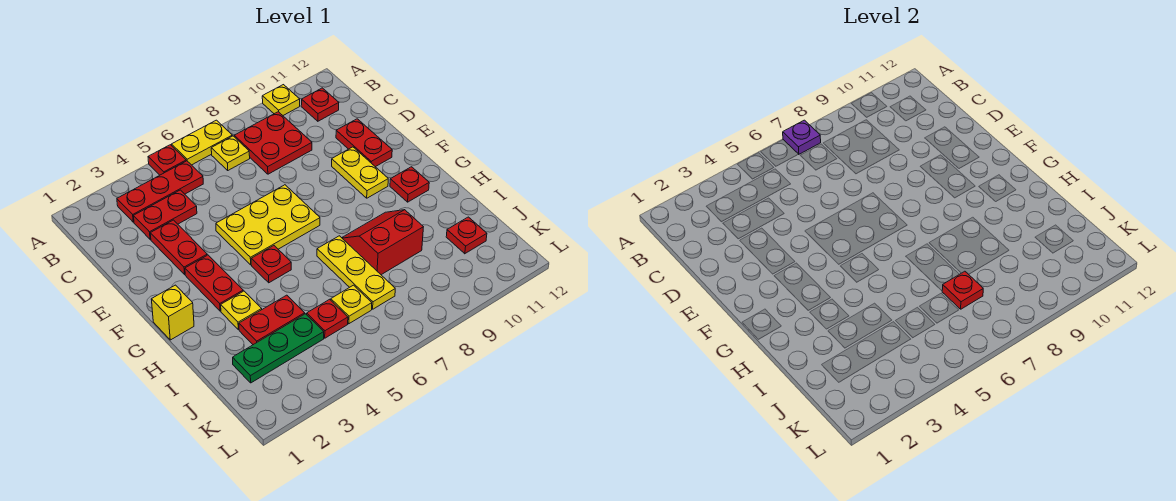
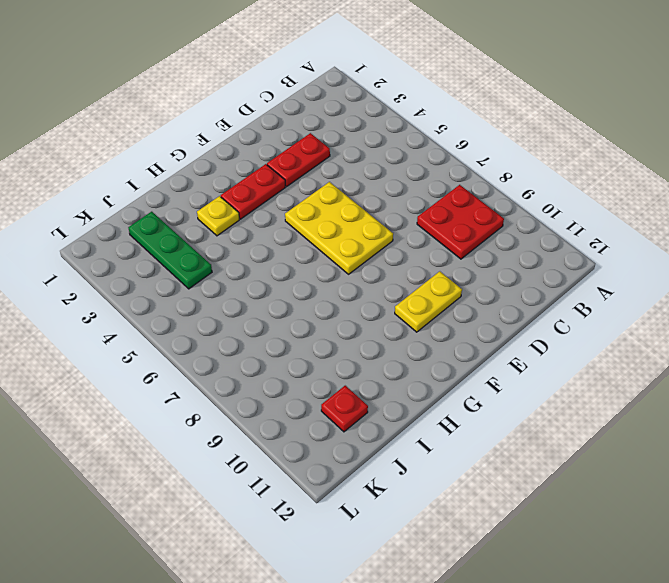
none -> red 1x1 plate [148,145,186,175]
none -> yellow 1x2 plate [172,120,232,165]
none -> yellow 1x1 plate [262,85,300,115]

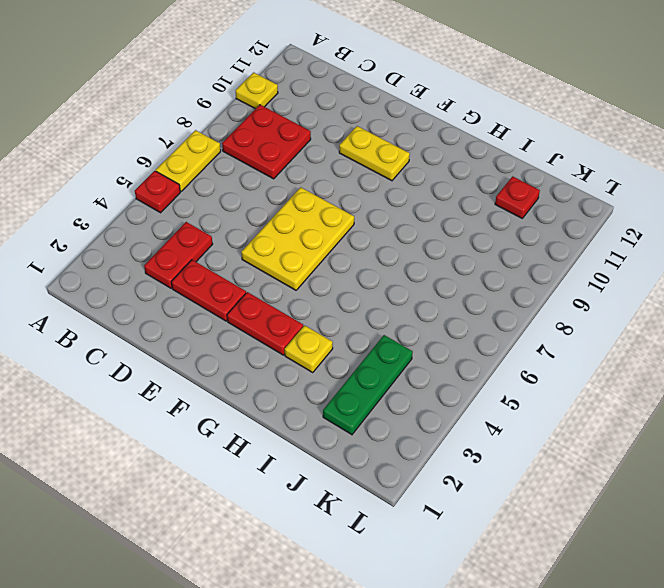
none -> red 1x3 plate [117,161,203,222]
none -> yellow 1x1 plate [211,136,250,170]
none -> red 1x1 plate [301,88,339,121]

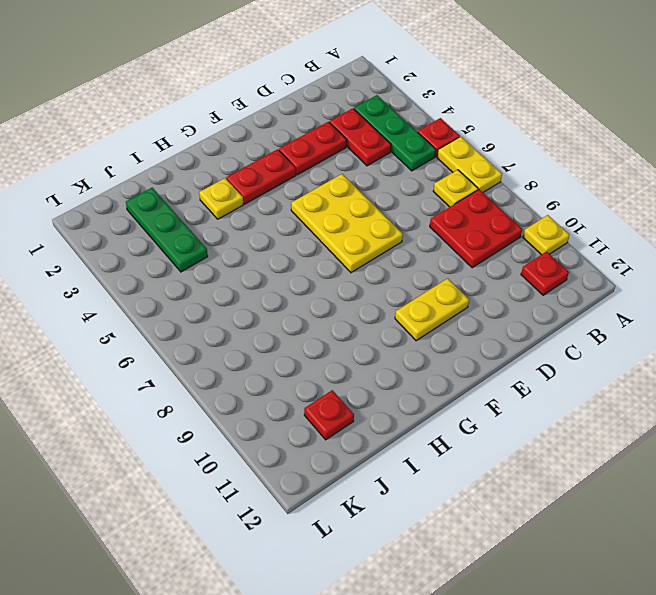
green 1x3 plate [354,95,436,171] -> red 1x3 plate [117,161,203,222]
none -> red 1x2 plate [336,119,392,167]
none -> yellow 1x1 brick [151,285,194,340]
none -> red 1x1 plate [251,246,291,283]

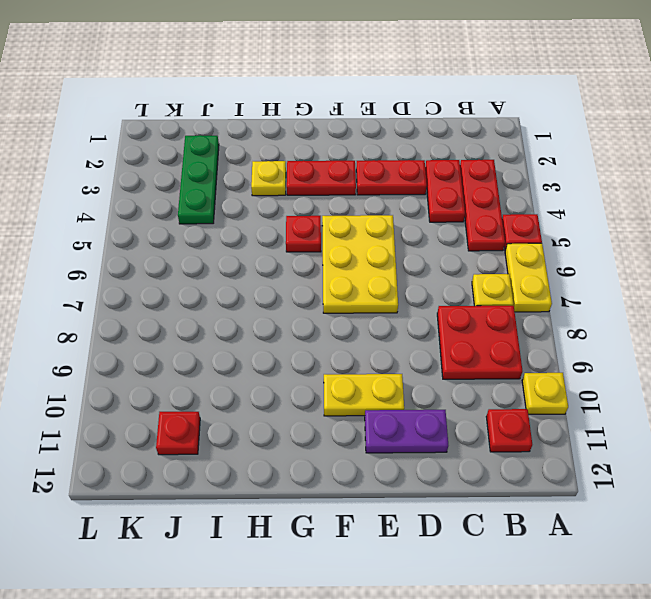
purple 1x2 plate [365,410,448,453] -> red 1x2 plate [336,119,392,167]
none -> yellow 1x1 brick [151,285,194,340]
none -> red 1x1 plate [390,167,429,202]
none -> yellow 1x3 plate [317,236,395,309]

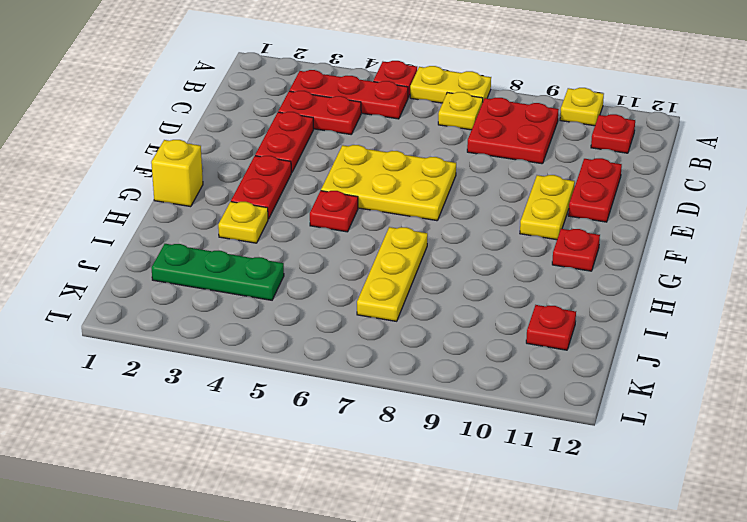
none -> red 2x2 slope [342,210,423,275]
none -> red 1x2 plate [239,295,305,345]
none -> red 1x1 plate [307,299,348,338]

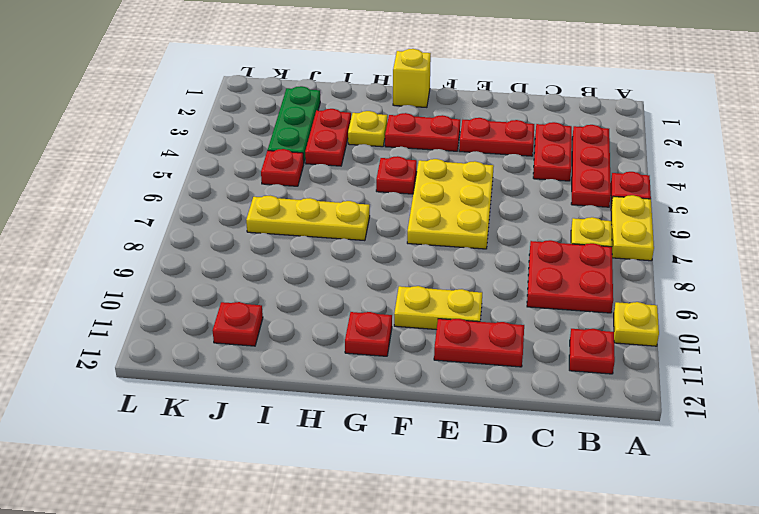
none -> red 2x2 slope [342,210,423,275]
none -> yellow 1x1 plate [331,285,372,324]
none -> purple 1x1 plate [783,120,821,154]

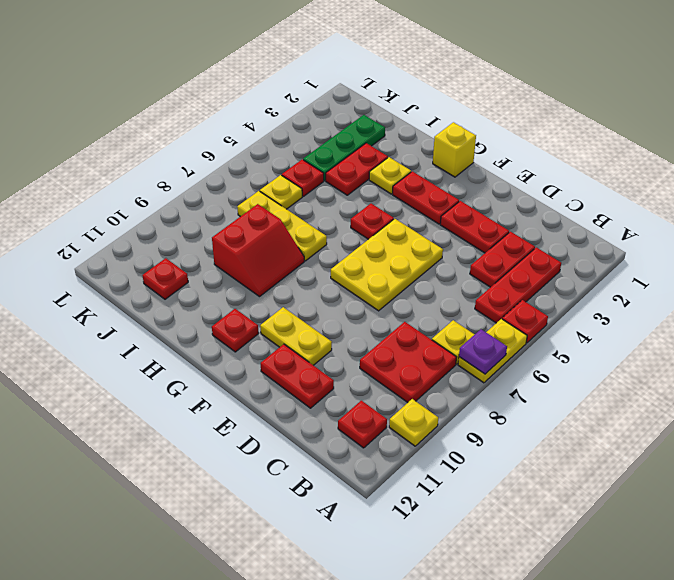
none -> red 1x1 plate [942,271,983,309]

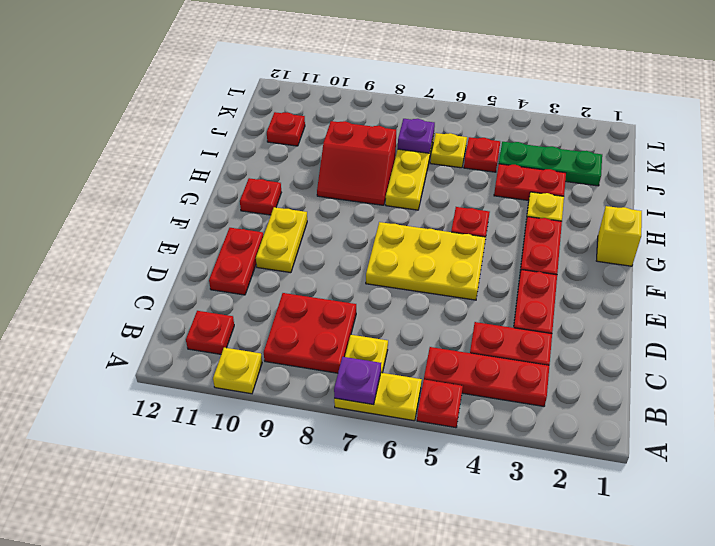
purple 1x1 plate [398,119,435,153] -> red 1x1 plate [942,271,983,309]

